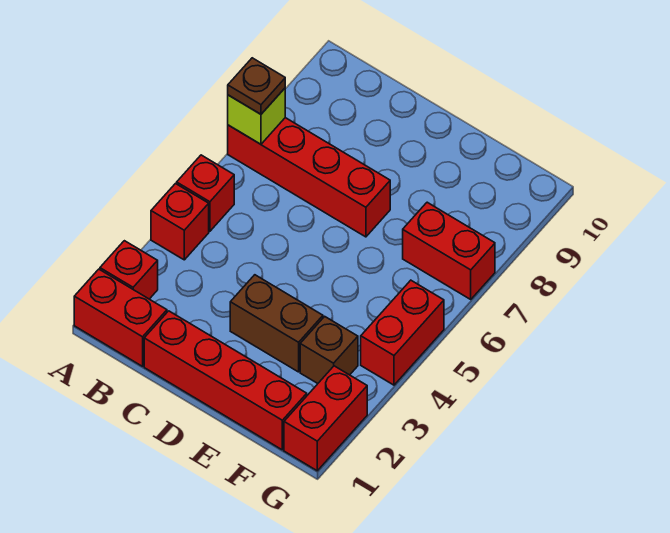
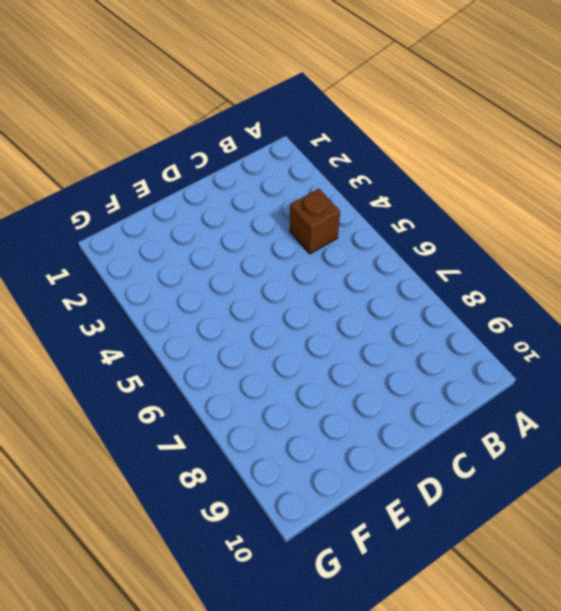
brown 1x1 brick [290,189,340,254] -> brown 1x1 brick moved to [300,316,358,383]
none -> red 1x2 brick [74,269,167,366]
none -> red 1x1 brick [100,241,158,299]
none -> red 1x1 brick [151,184,209,260]

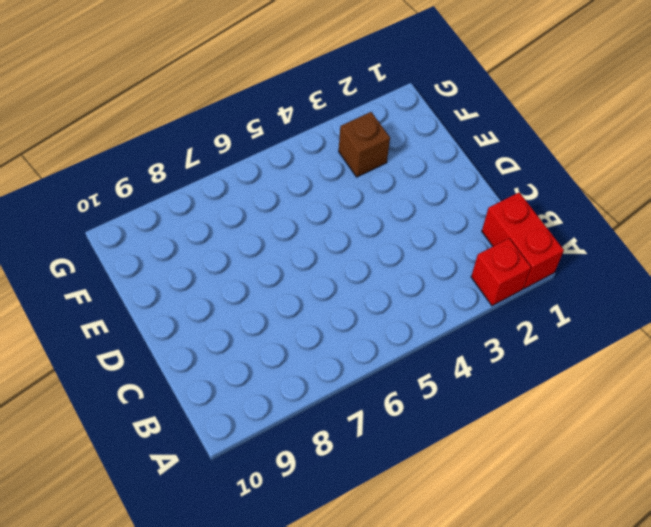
none -> red 1x1 brick [151,184,209,260]
none -> red 1x1 brick [177,155,234,231]
none -> red 1x4 brick [228,118,390,237]

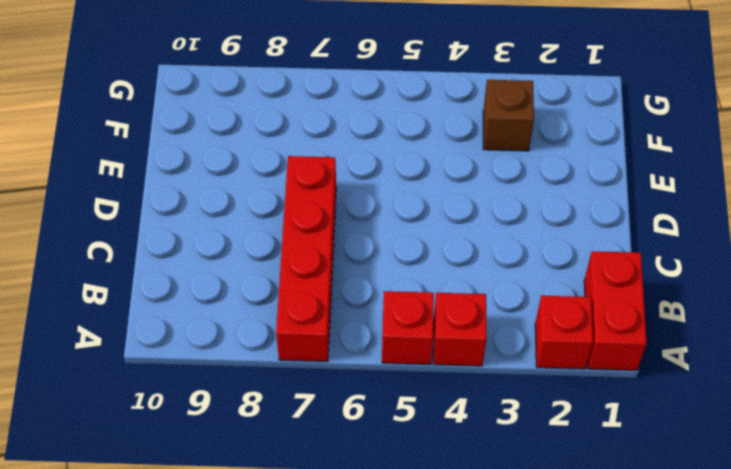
none -> red 1x4 brick [144,311,307,450]
none -> brown 1x2 brick [230,275,323,372]
none -> red 1x2 brick [403,202,495,299]

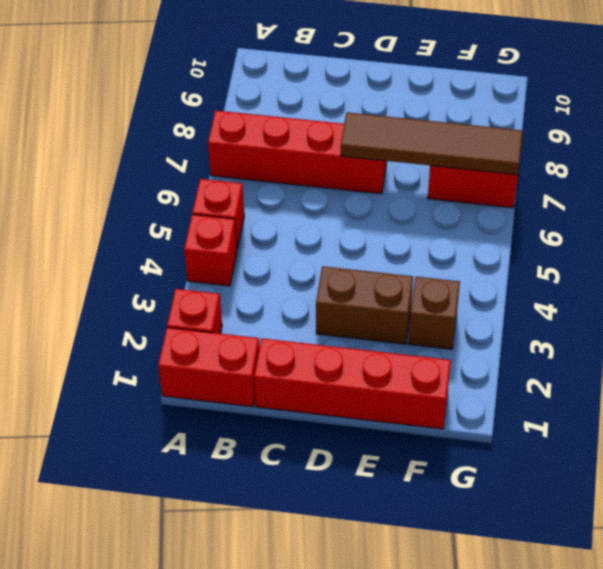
brown 1x4 tile [341,112,523,175] -> none
none -> red 1x2 brick [284,366,367,471]
none -> red 1x2 brick [361,280,444,385]
none -> lime 1x1 brick [228,88,285,144]

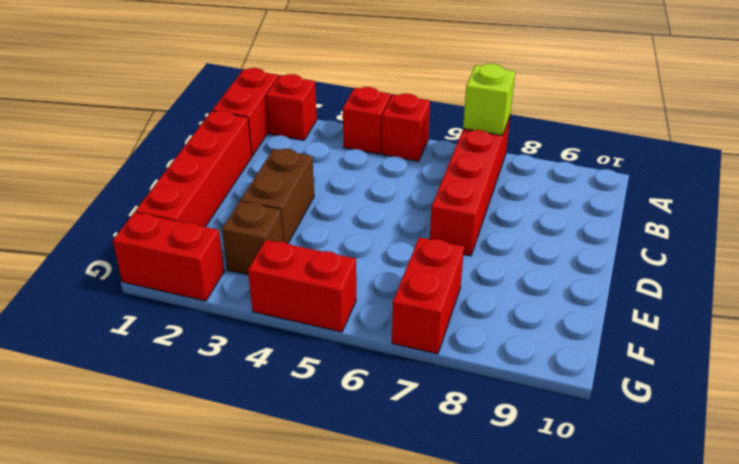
none -> brown 1x1 plate [228,58,285,114]

